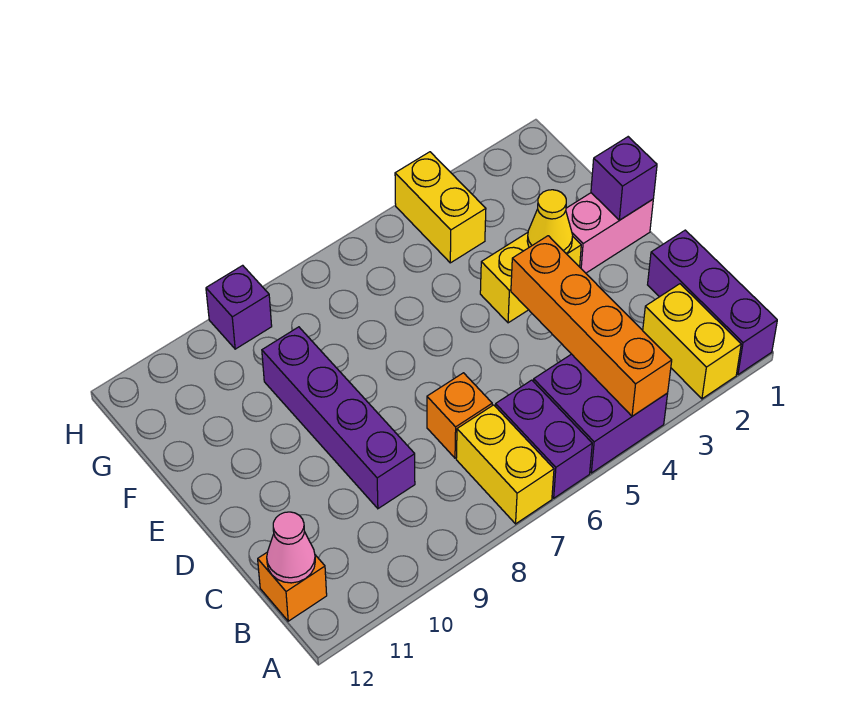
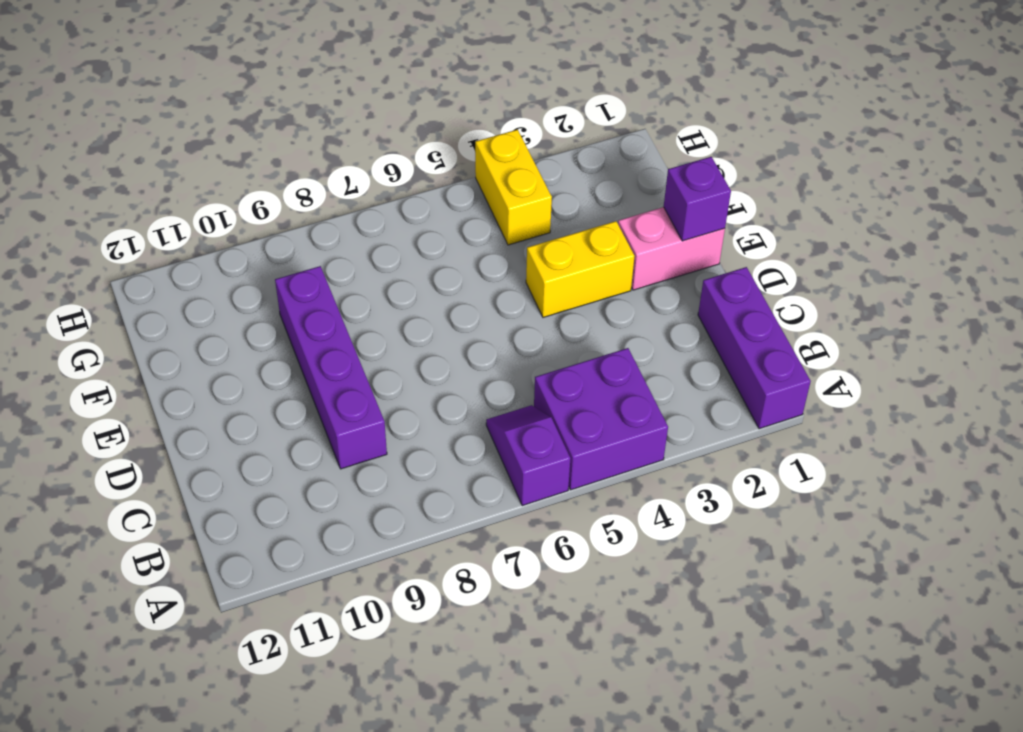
purple 1x2 slope [486,405,570,506] -> purple 1x2 brick [495,380,592,498]
none -> yellow 1x2 brick [643,284,741,399]
none -> yellow 1x2 brick [456,405,554,524]
none -> orange 1x1 brick [258,552,327,621]

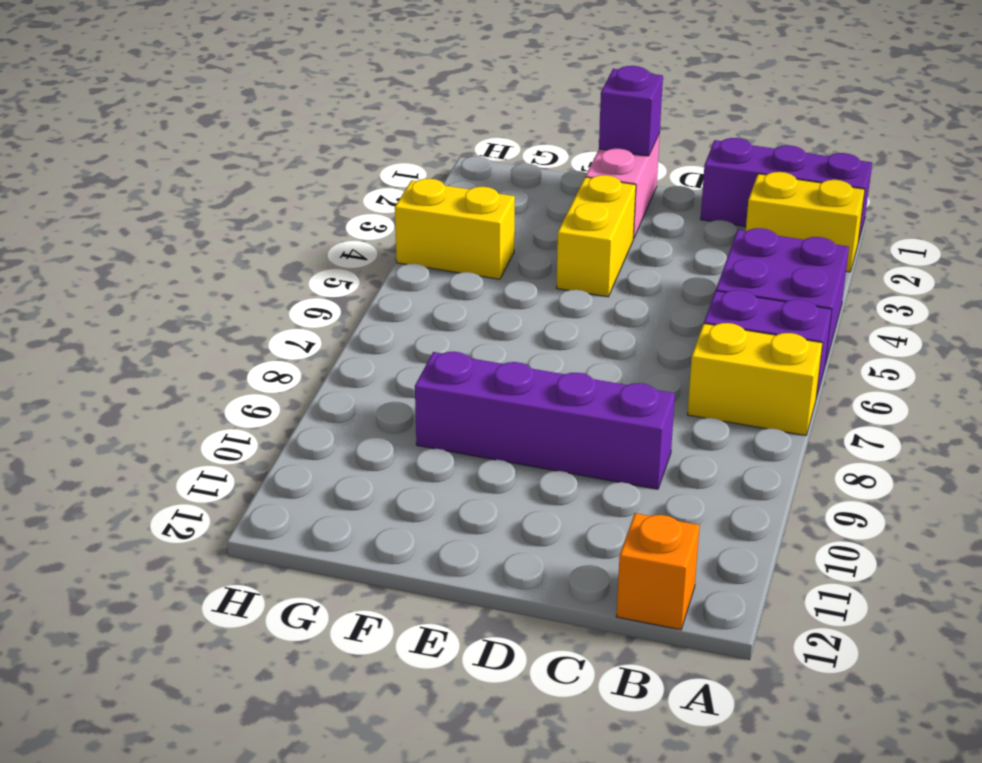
none -> orange 1x1 brick [427,373,492,458]
none -> purple 1x1 brick [206,265,272,349]
none -> orange 1x4 brick [511,236,672,416]

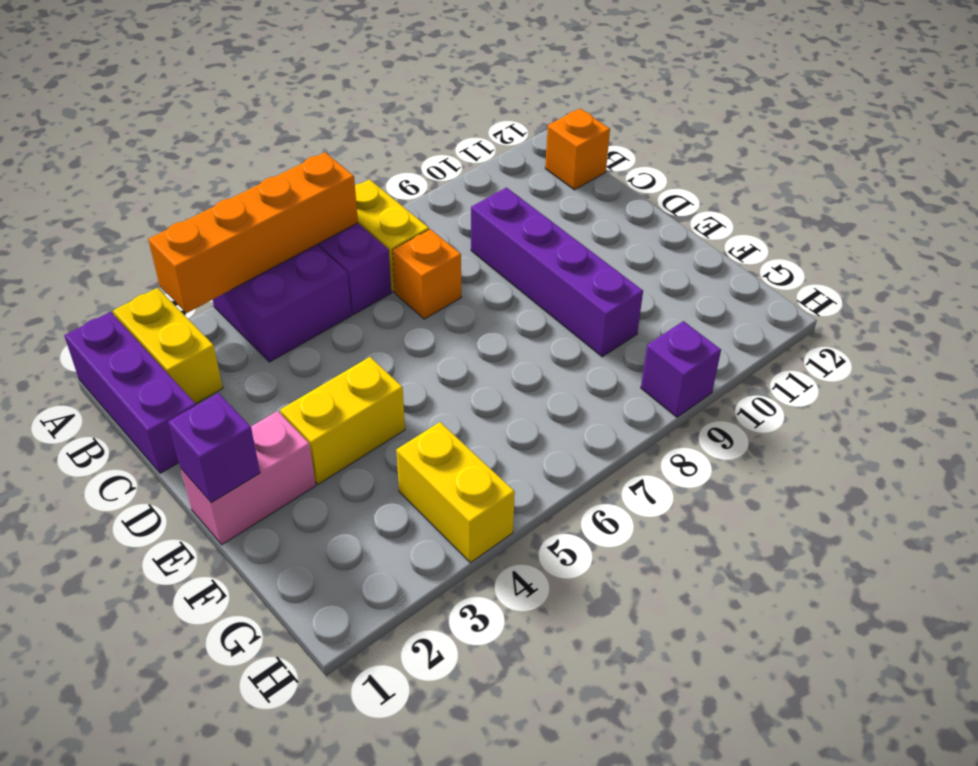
orange 1x4 brick [148,152,358,313] -> orange 1x4 brick turned to [511,236,672,416]
none -> pink 1x1 cone [267,512,315,583]
none -> yellow 1x1 cone [527,190,573,253]

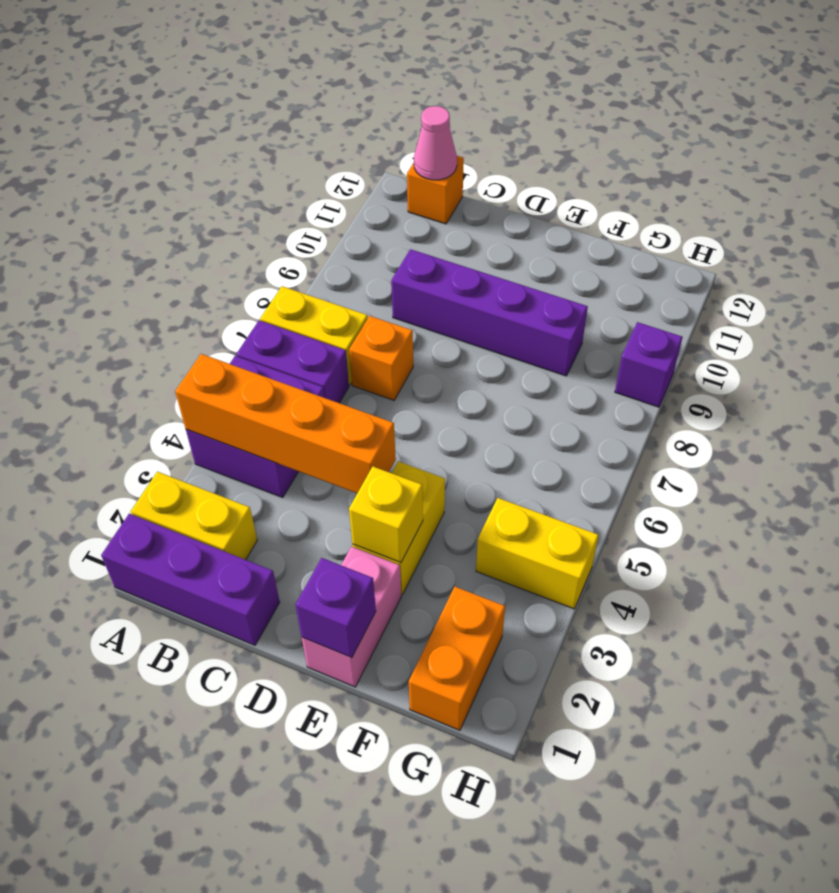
yellow 1x1 brick [349,467,423,563] -> yellow 1x1 cone [527,190,573,253]
orange 1x2 brick [409,587,505,730] -> none

